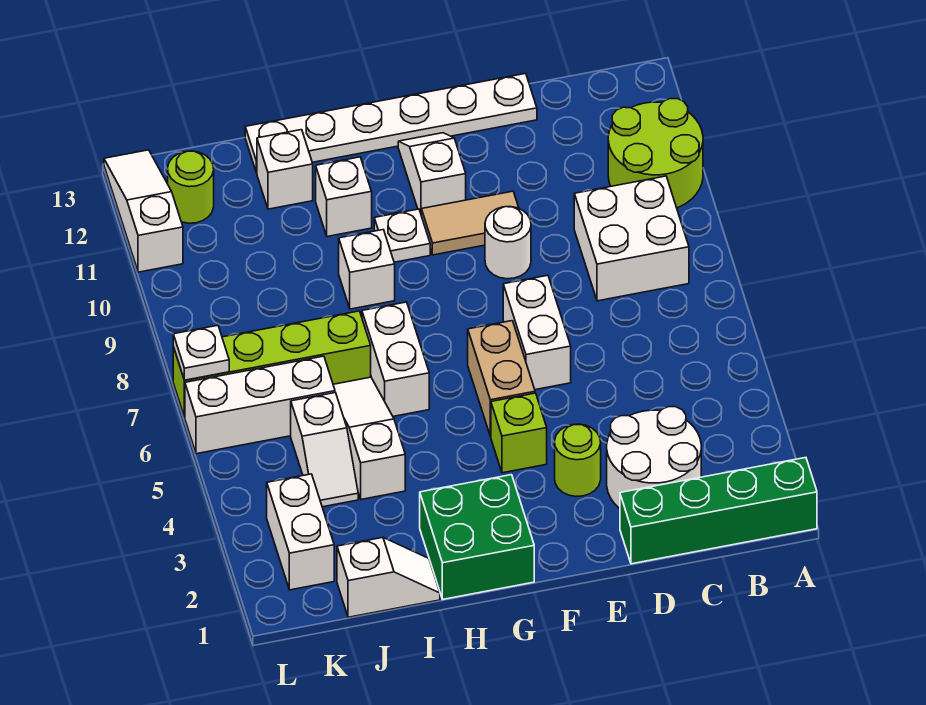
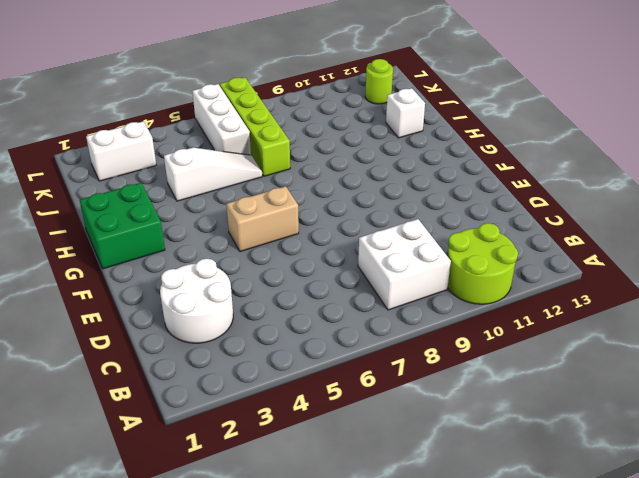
none -> green 1x4 brick [620,458,817,564]
none -> white 1x6 plate [245,73,537,173]
none -> lime 1x1 round brick [555,424,601,496]

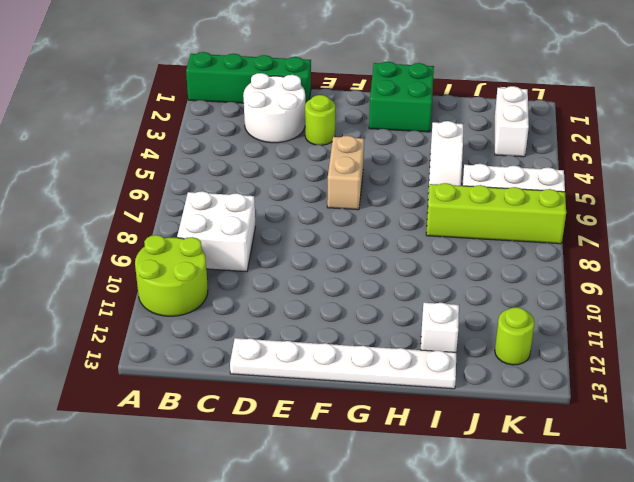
none -> white 1x2 brick [503,275,571,390]
none -> white 1x1 round brick [485,207,531,279]
none -> tan 1x2 tile [421,191,519,255]

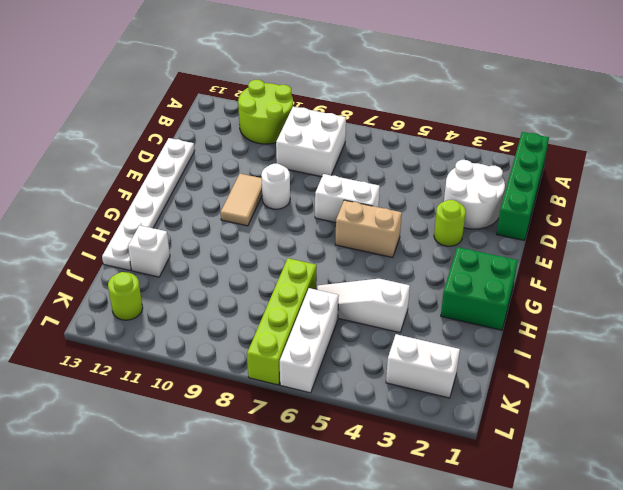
none -> lime 1x1 brick [491,393,547,473]
none -> white 1x2 slope [398,133,466,213]
none -> white 1x1 plate [374,209,430,262]

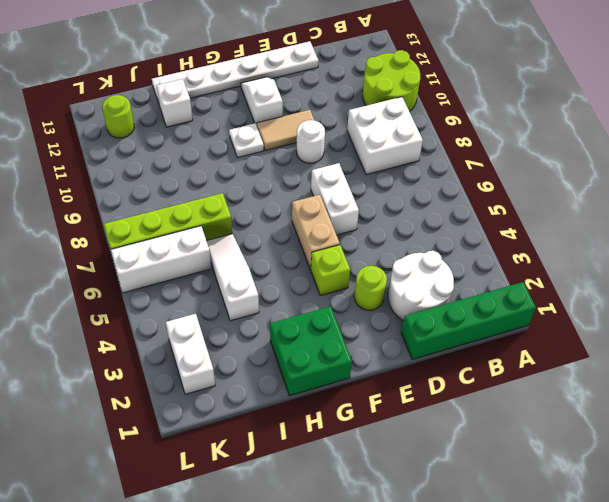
none -> white 1x2 brick [362,302,429,416]
none -> white 1x1 brick [339,230,395,309]
none -> white 1x1 brick [316,157,372,237]

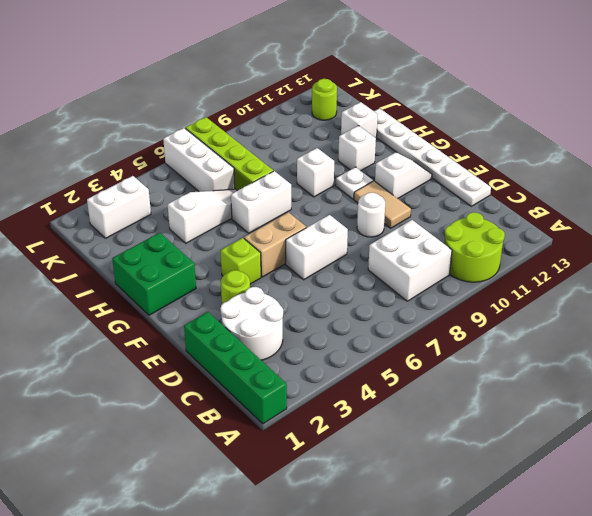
none -> white 1x2 slope [337,538,440,617]
none -> white 1x2 slope [291,393,358,507]
none -> white 1x3 slope [104,150,183,272]

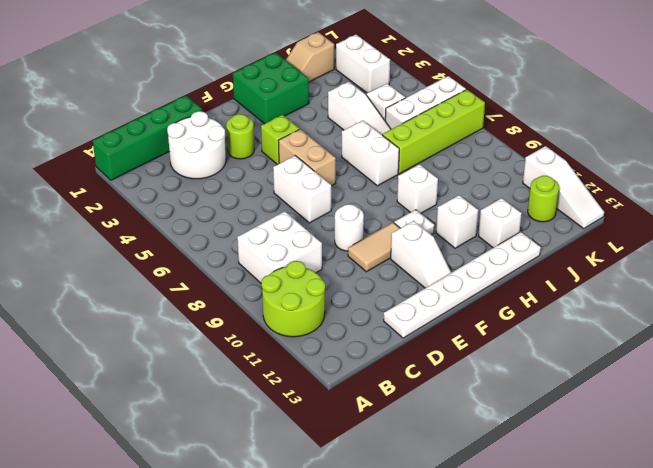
tan 1x2 slope [286,32,334,82] -> white 1x2 slope [337,538,440,617]
none -> white 1x1 plate [173,325,229,380]

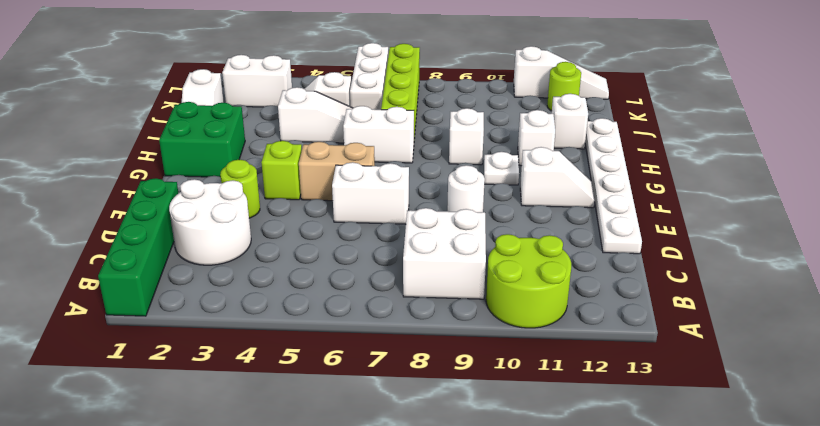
none -> tan 1x2 tile [421,191,519,255]
none -> white 1x1 plate [173,325,229,380]

